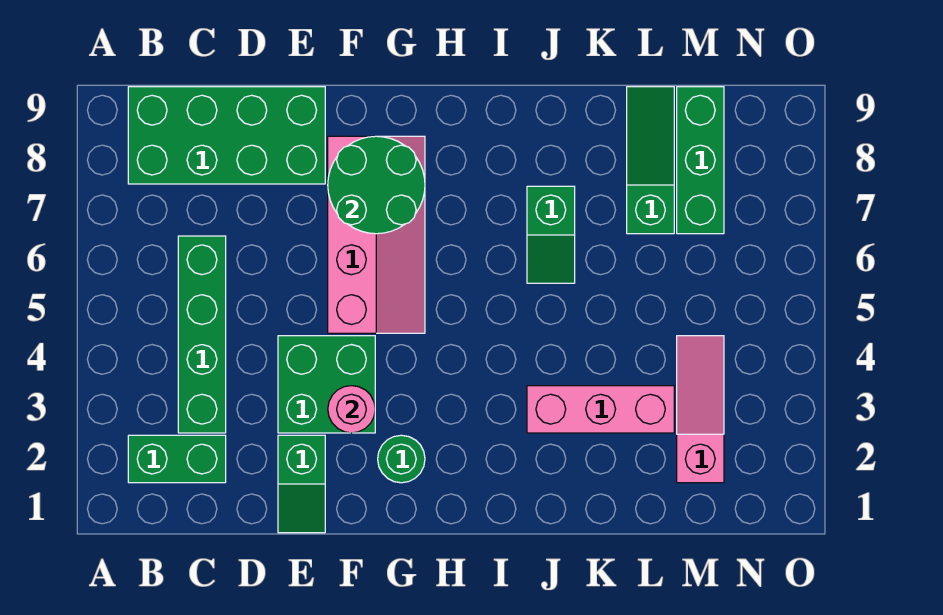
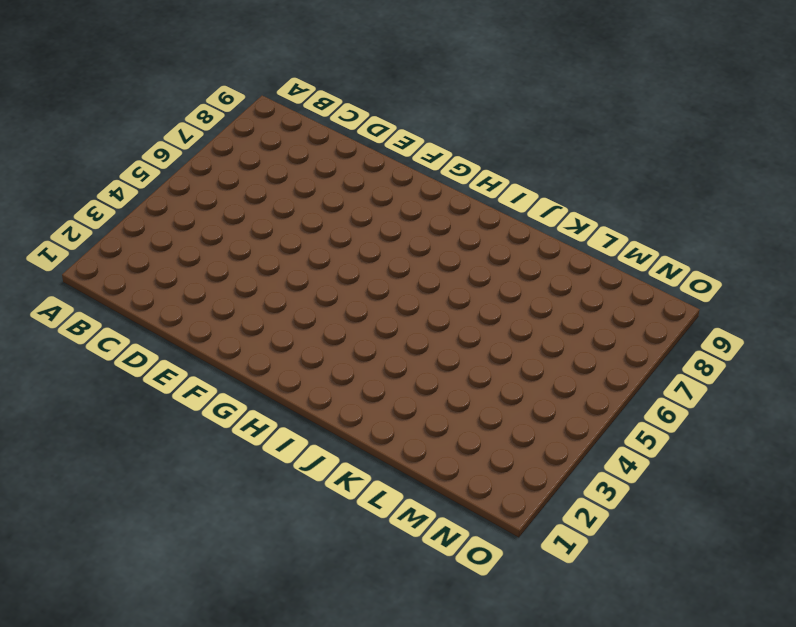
none -> green 1x2 brick [128,435,226,483]
none -> green 2x4 brick [128,87,325,184]
none -> green 1x4 brick [178,236,226,433]

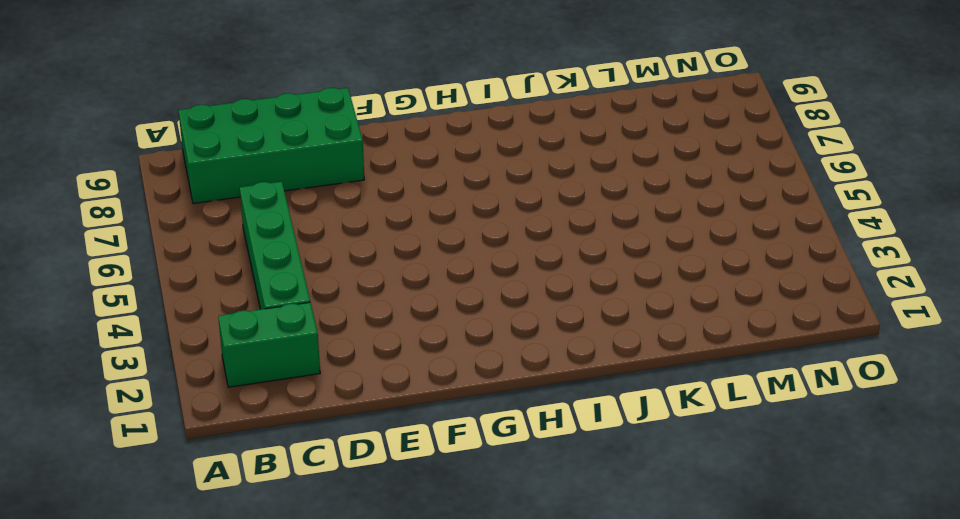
none -> green 1x2 slope [278,435,325,533]
none -> green 2x2 brick [278,336,375,433]
none -> pink 2x4 slope [328,136,425,333]

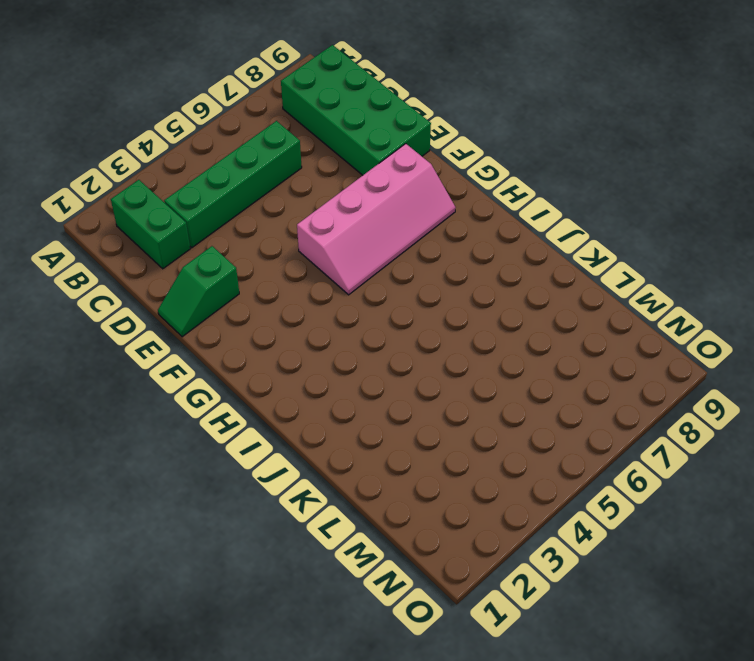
none -> green 2x2 brick [278,336,375,433]
none -> green 1x1 round brick [378,435,425,483]
none -> pink 1x3 brick [527,386,674,433]

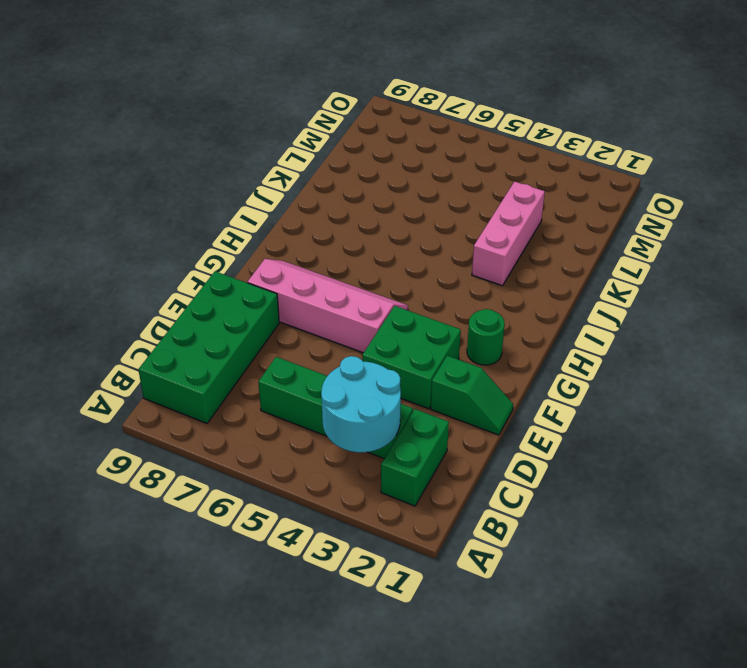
cyan 2x2 round brick [321,356,401,452] -> none
none -> green 1x2 slope [527,186,575,283]
none -> green 1x3 slope [627,87,674,234]
none -> pink 1x3 slope [677,336,724,483]

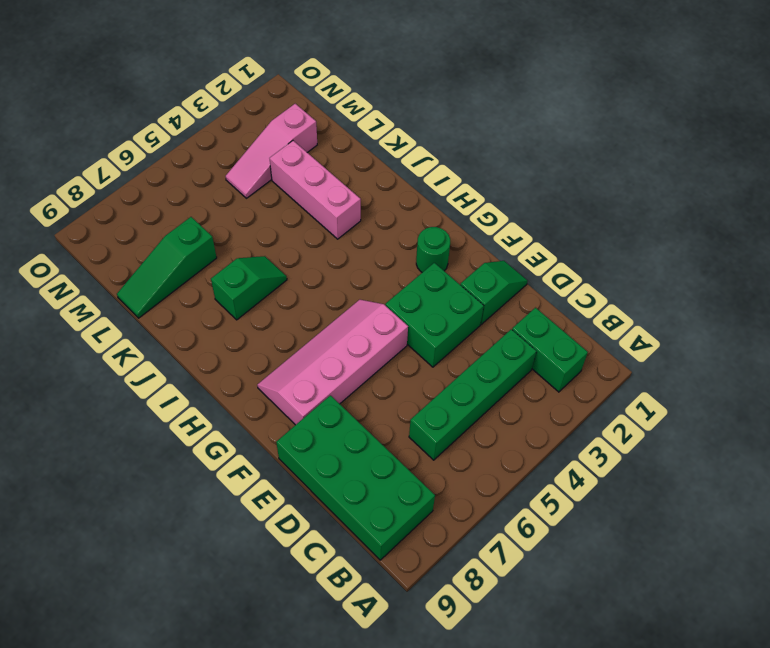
none -> green 1x3 brick [677,87,724,234]
none -> pink 1x1 round brick [328,386,375,433]
none -> green 2x2 round brick [328,136,425,234]

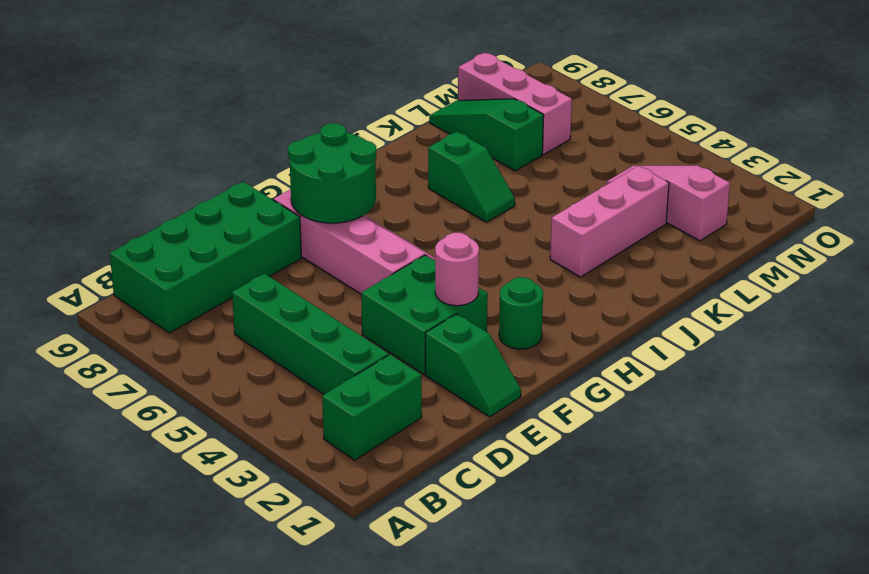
pink 1x3 brick [458,53,572,154] -> green 1x3 brick [677,87,724,234]

